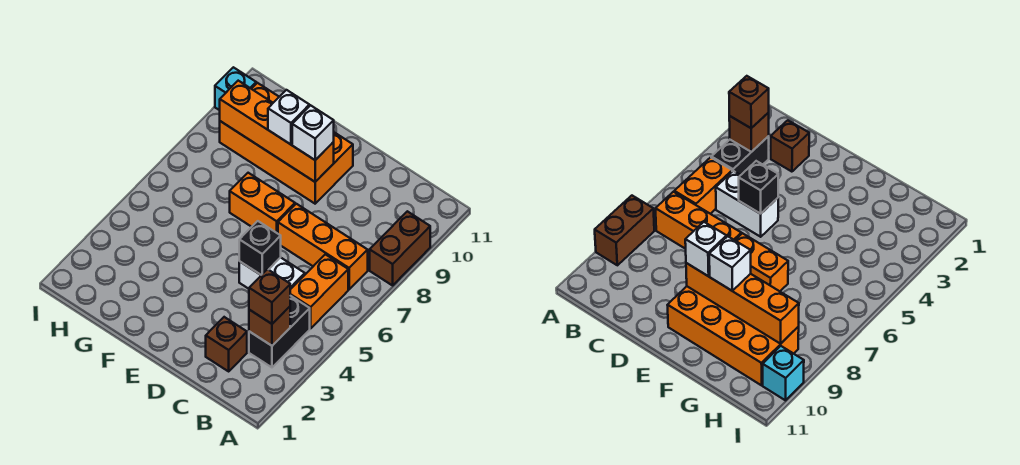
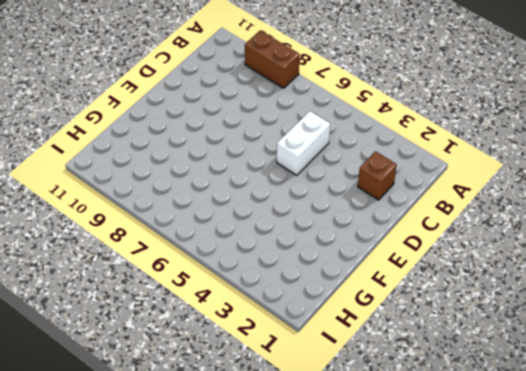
none -> black 1x2 brick [249,296,310,367]
none -> orange 1x2 brick [290,254,348,328]
none -> orange 1x3 brick [278,204,368,289]

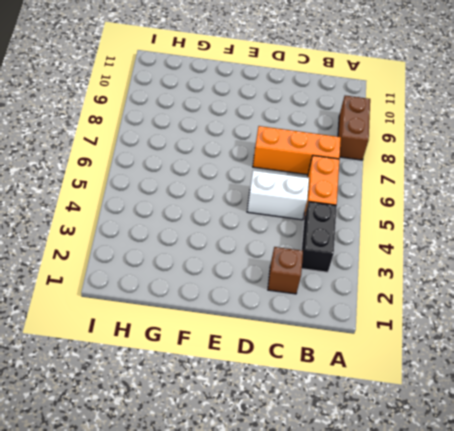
none -> orange 1x2 brick [230,173,295,234]
none -> orange 2x4 brick [220,83,353,204]
none -> cyan 1x1 brick [215,67,256,110]

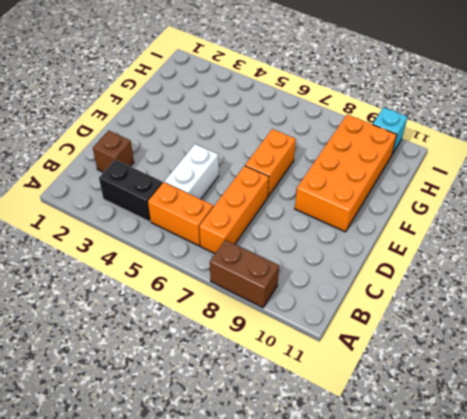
none -> brown 1x1 brick [249,307,290,346]
none -> black 1x1 brick [239,221,281,275]
none -> orange 1x4 brick [220,81,334,182]

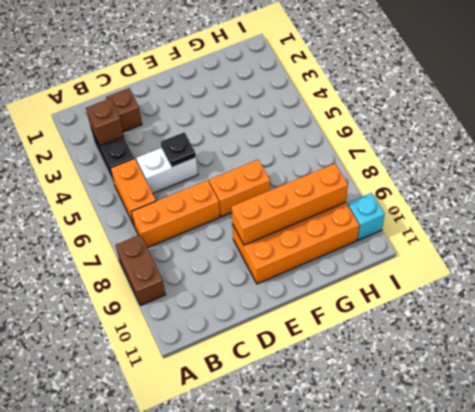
black 1x1 plate [161,132,196,167] -> black 1x1 brick [239,221,281,275]
none -> brown 1x1 brick [249,269,290,324]
none -> white 1x1 brick [292,105,334,160]
none -> white 1x1 brick [268,90,309,144]

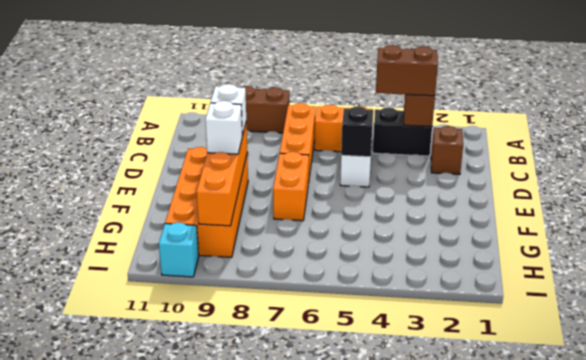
brown 1x2 brick [376,45,438,96] -> brown 1x1 brick [249,269,290,324]

